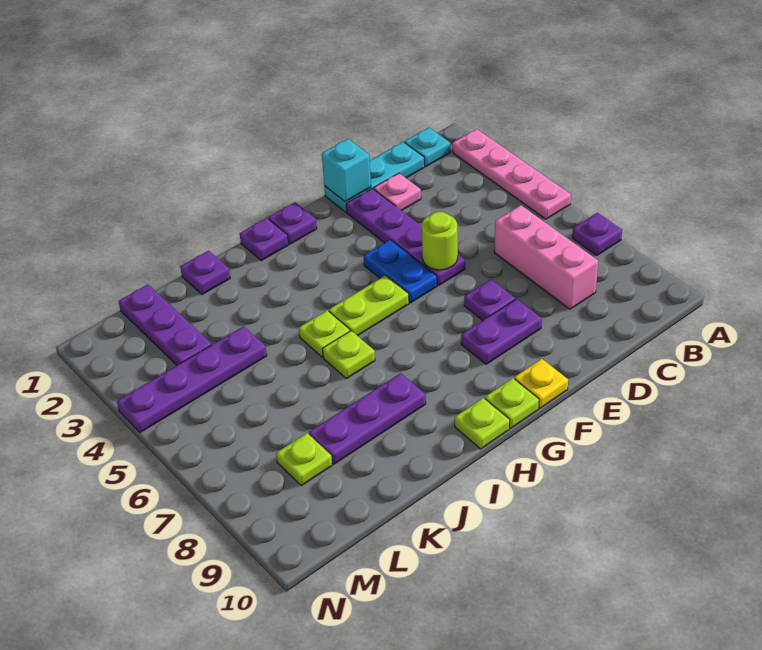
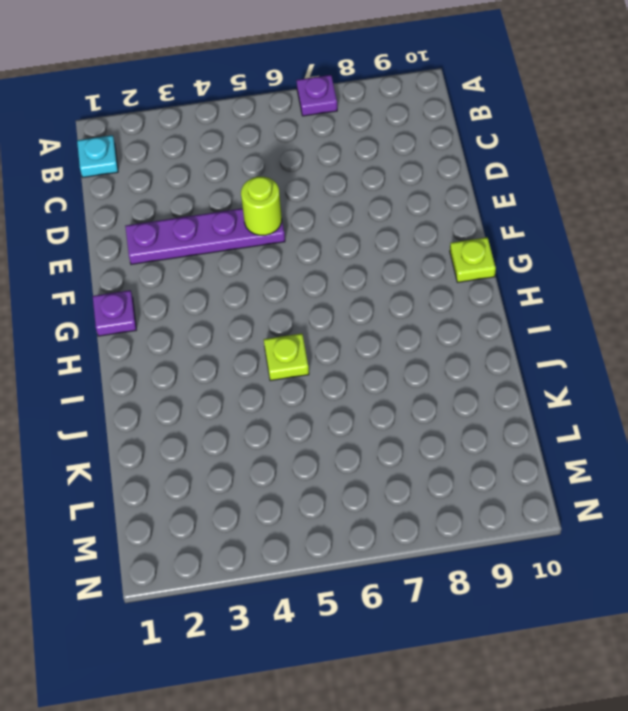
none -> pink 1x4 plate [453,129,571,219]
none -> cyan 1x3 plate [324,142,425,212]
none -> pink 1x3 brick [494,205,598,309]

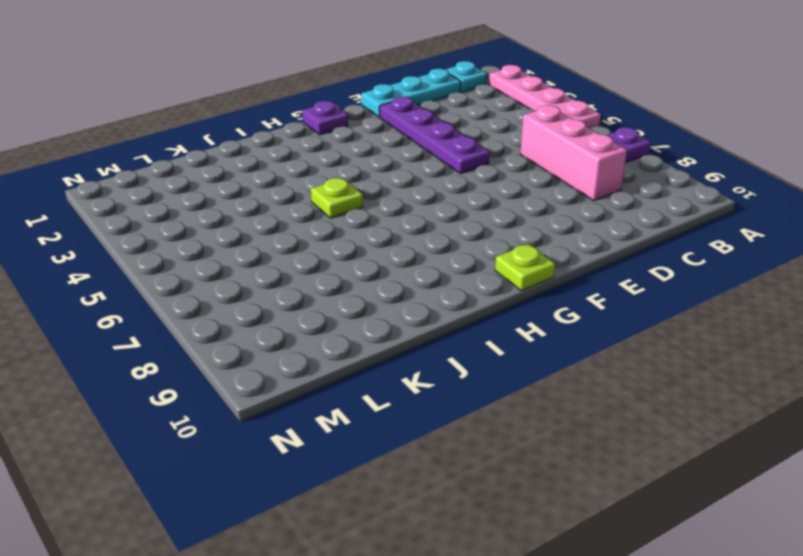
none -> pink 1x1 plate [374,173,421,211]
none -> purple 1x1 plate [464,280,515,321]
none -> purple 1x2 plate [461,299,542,364]

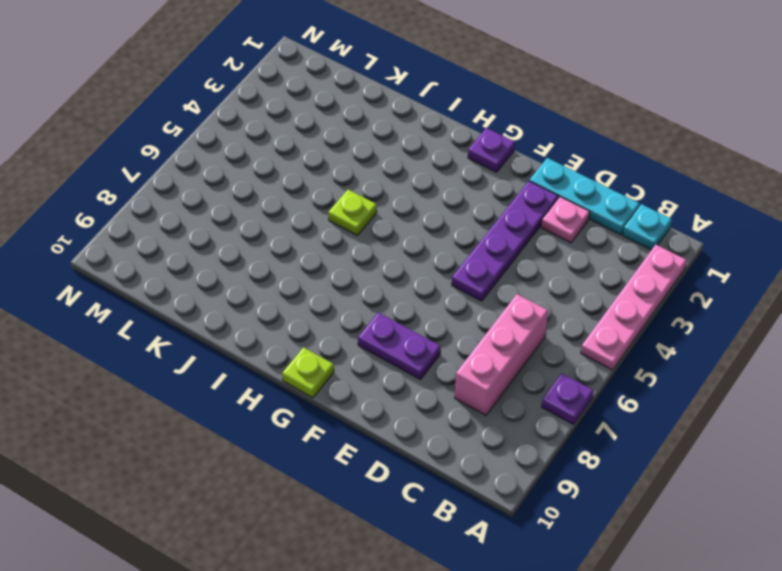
none -> purple 1x1 plate [464,280,515,321]
none -> blue 1x2 plate [364,240,437,303]
none -> yellow 1x1 plate [514,359,568,408]

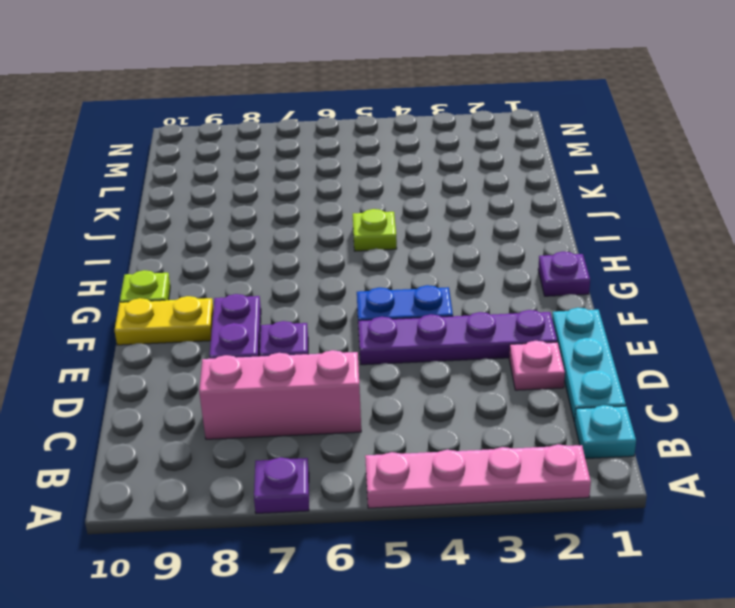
yellow 1x2 plate [115,296,213,345] -> yellow 1x1 plate [514,359,568,408]
none -> lime 1x2 plate [329,275,409,336]
none -> purple 1x1 plate [240,218,289,261]
none -> lime 1x1 plate [455,398,510,449]

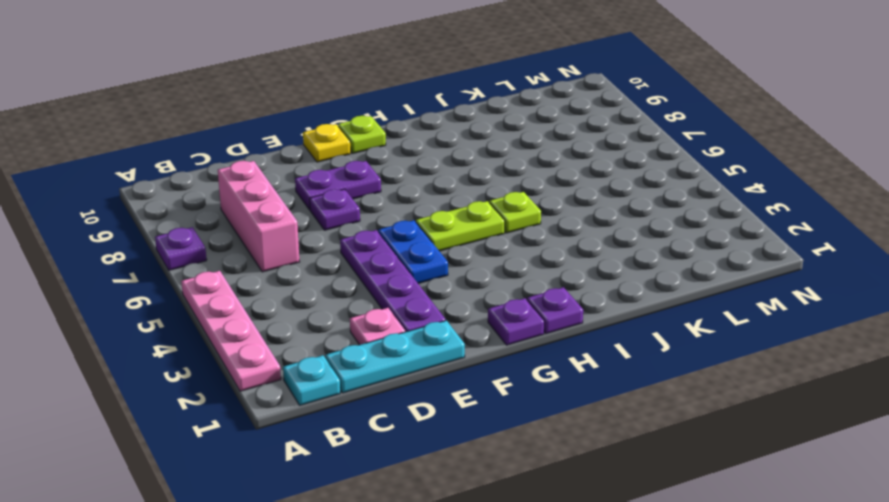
none -> lime 1x1 plate [455,398,510,449]
none -> lime 1x1 plate [323,331,375,379]
none -> purple 1x3 plate [309,373,426,464]

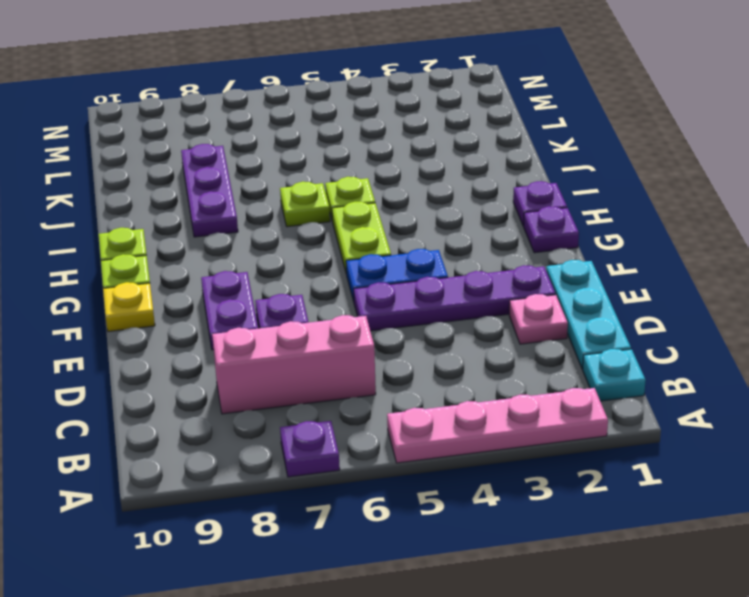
none -> purple 1x1 plate [180,251,230,294]
none -> purple 1x4 plate [117,326,267,432]
none -> purple 1x3 plate [119,285,212,365]

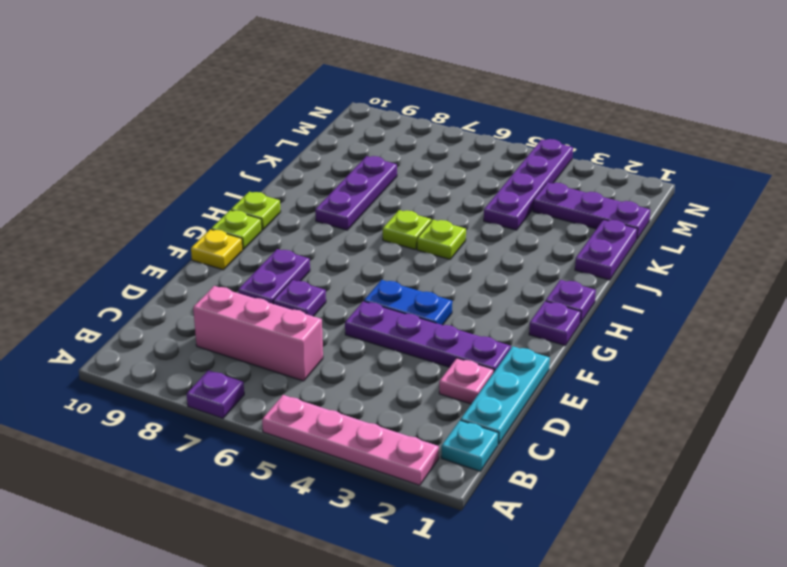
purple 1x2 plate [575,220,637,280] -> purple 1x1 plate [180,251,230,294]
none -> lime 1x2 plate [329,275,409,336]
none -> lime 1x1 plate [276,433,332,486]
none -> cyan 1x1 brick [322,139,371,202]

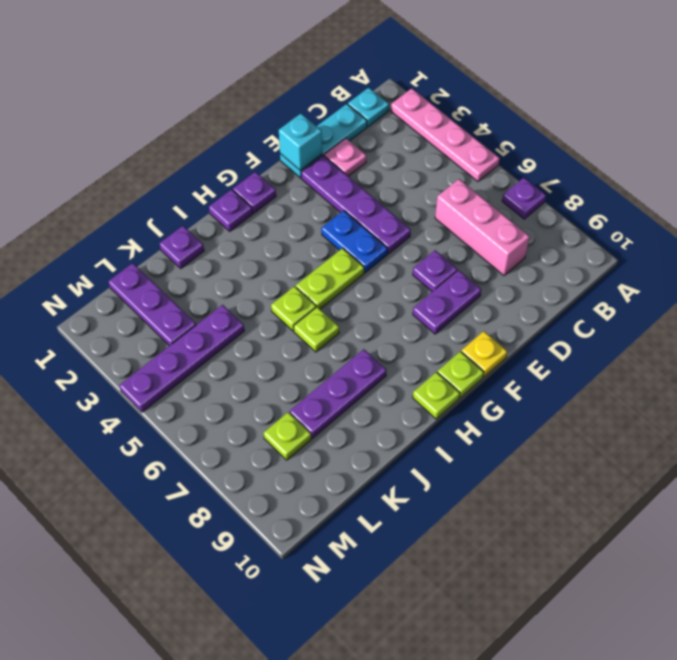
none -> lime 1x1 round brick [422,212,458,270]

